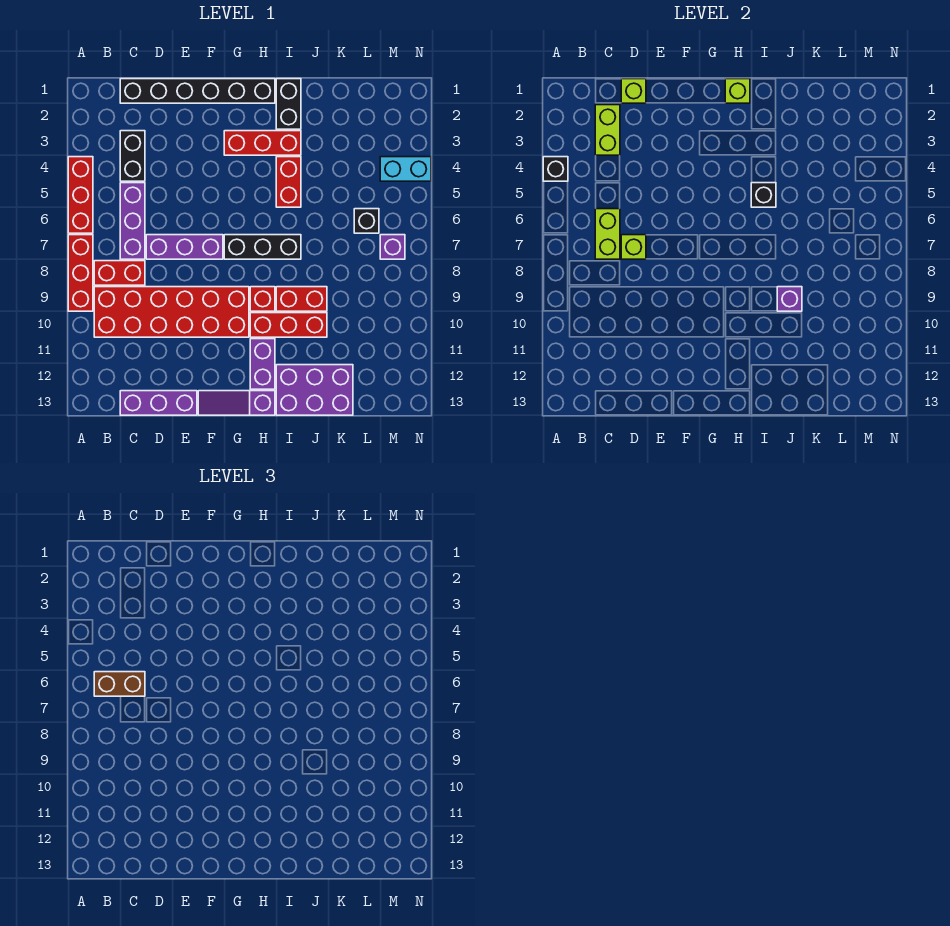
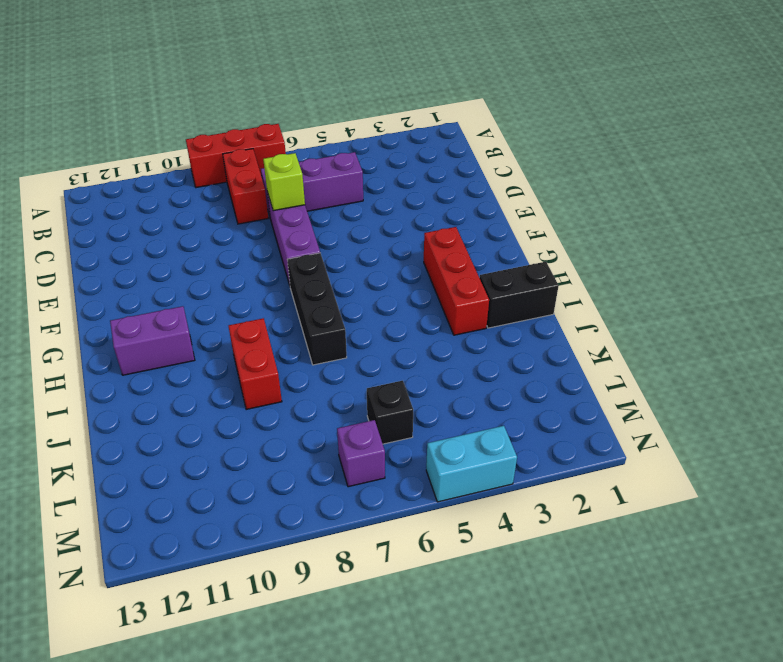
cyan 1x2 brick [426,426,517,502] -> cyan 1x2 brick turned to [380,157,431,181]
none -> red 1x3 brick [68,157,93,233]
none -> red 2x6 brick [94,287,249,337]
none -> black 1x6 brick [120,79,275,103]
none -> black 1x2 brick [120,131,145,181]

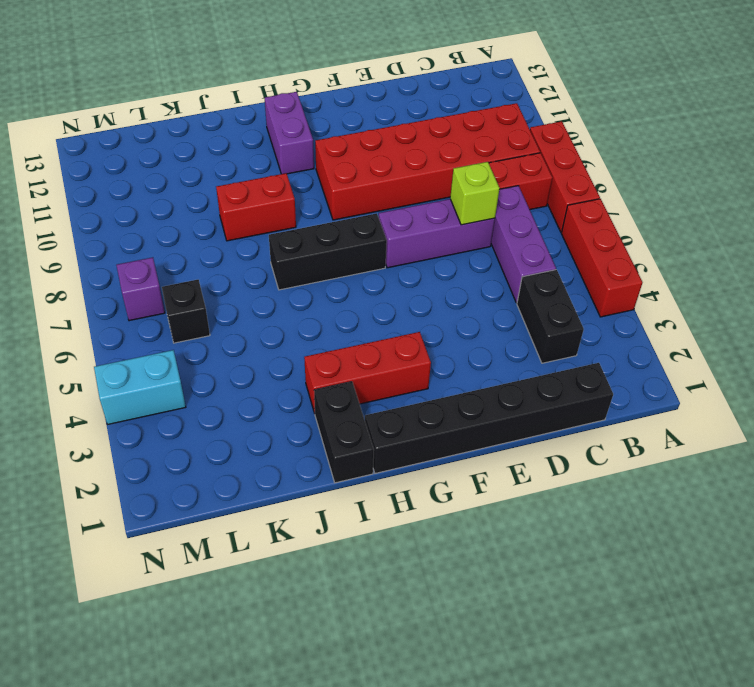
none -> purple 1x3 brick [120,391,197,415]
none -> purple 1x3 slope [198,391,275,415]
none -> red 1x1 brick [250,287,275,311]
none -> red 1x3 brick [250,313,327,337]

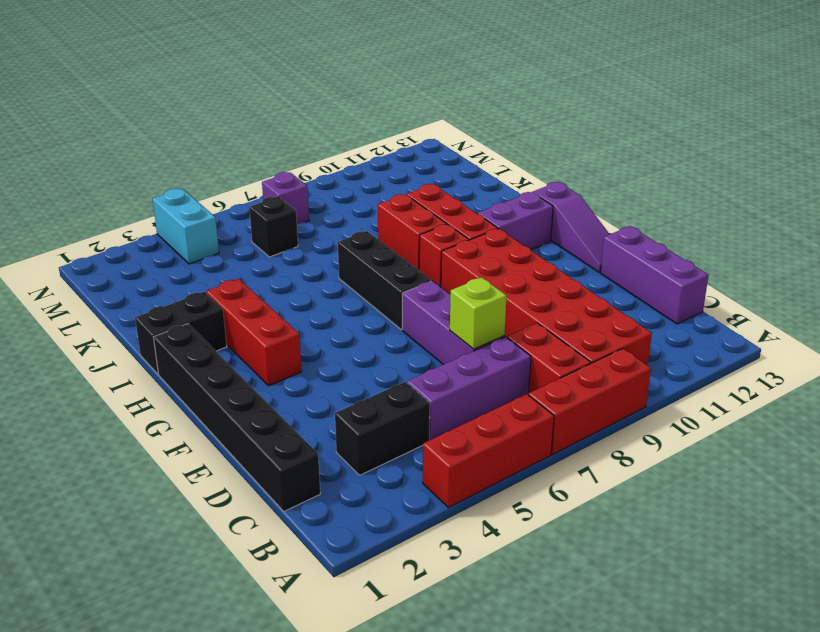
none -> red 1x2 brick [276,157,301,207]
none -> purple 2x3 brick [276,365,353,415]
none -> black 1x1 brick [543,157,568,181]
none -> lime 1x2 brick [595,105,620,155]

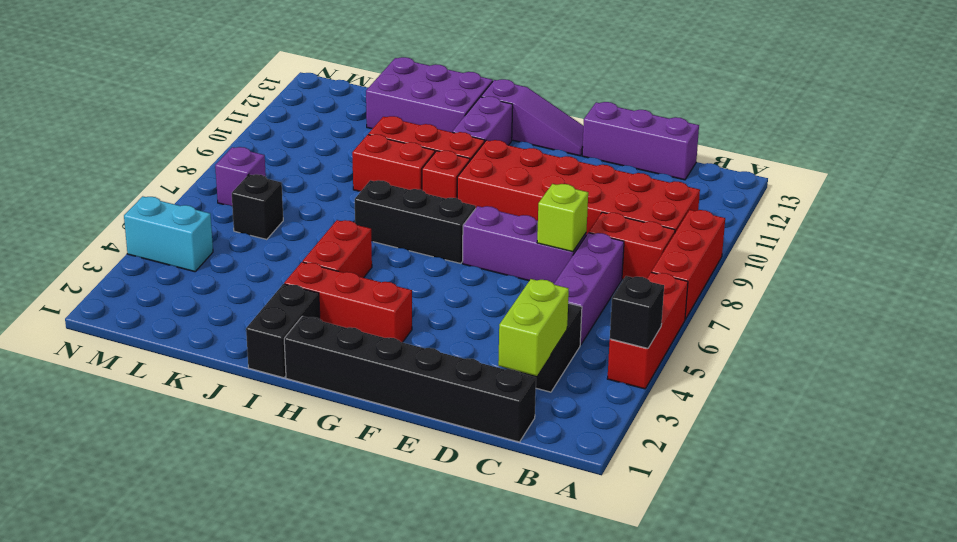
none -> lime 1x2 brick [595,209,620,259]
none -> lime 1x1 brick [621,79,646,103]
none -> lime 1x1 brick [725,79,750,103]
none -> black 1x1 brick [751,183,776,207]

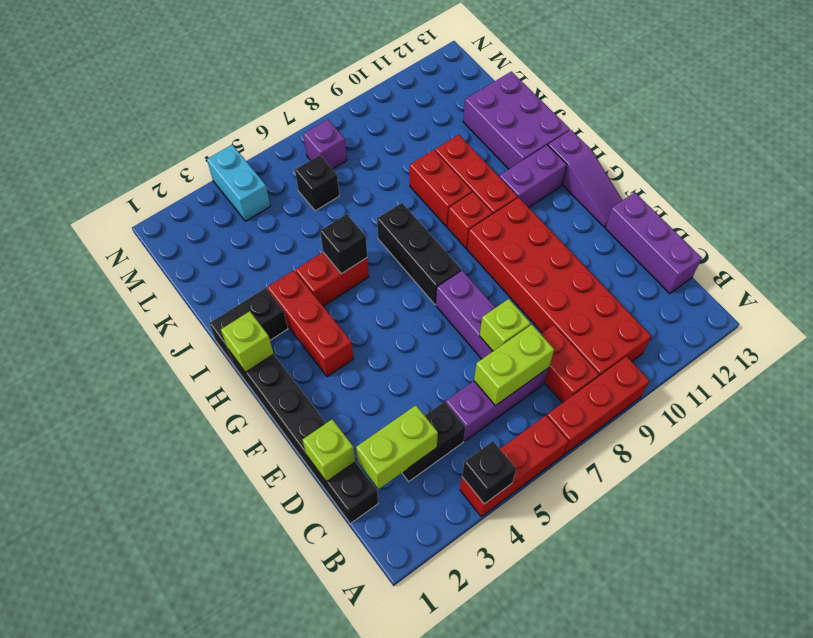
none -> purple 1x1 brick [777,287,802,311]
none -> brown 1x2 brick [94,672,145,696]

